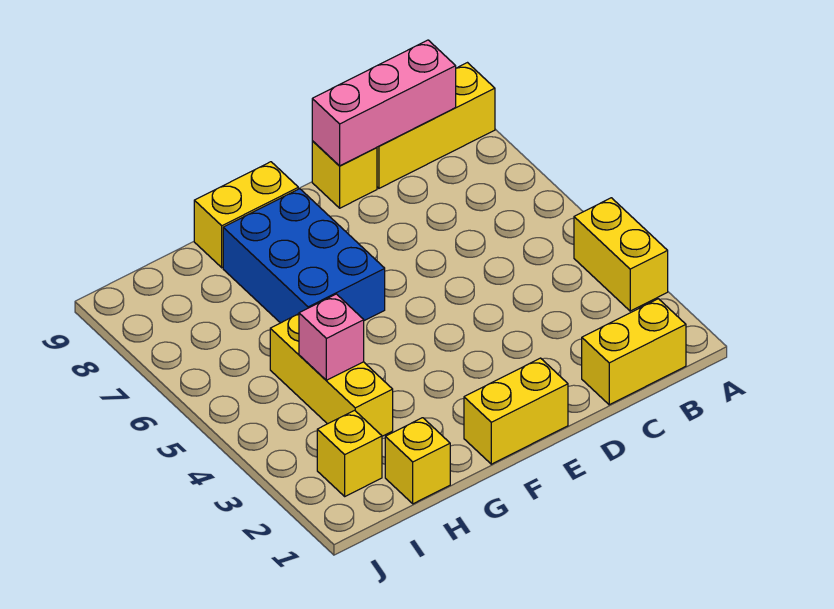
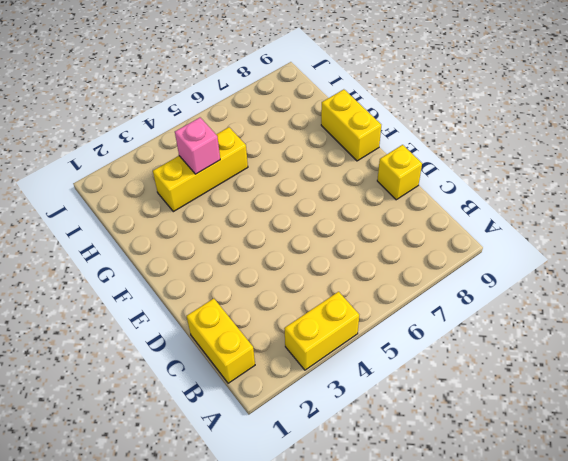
none -> yellow 1x3 brick [377,63,495,188]
none -> yellow 1x2 brick [464,358,568,464]
none -> blue 2x3 brick [223,189,385,323]

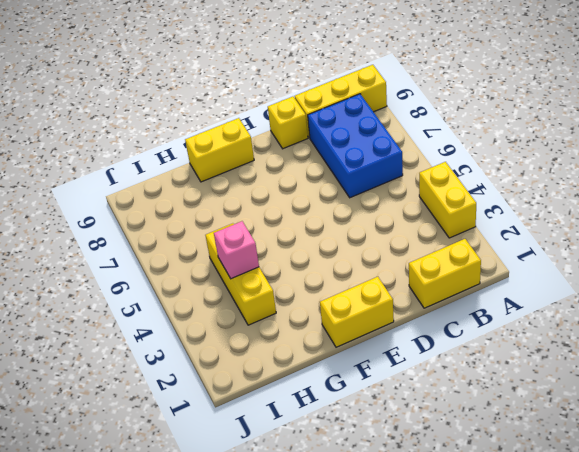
blue 2x3 brick [308,94,403,198] -> blue 2x3 brick moved to [223,189,385,323]
none -> yellow 1x1 brick [385,418,450,504]
none -> yellow 1x1 brick [317,410,382,496]
none -> pink 1x3 brick [312,40,456,166]

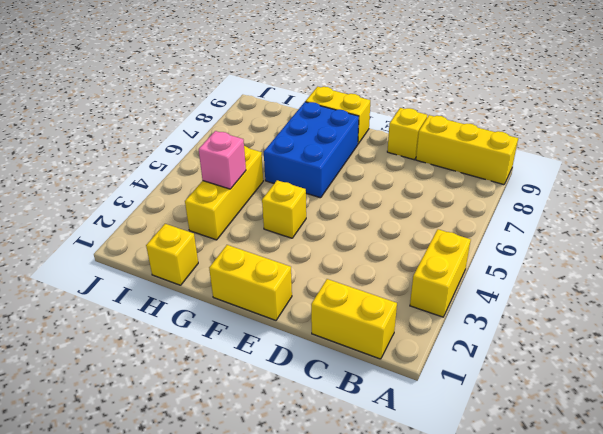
yellow 1x1 brick [262,180,306,238] -> yellow 1x1 brick moved to [317,410,382,496]
none -> pink 1x3 brick [312,40,456,166]

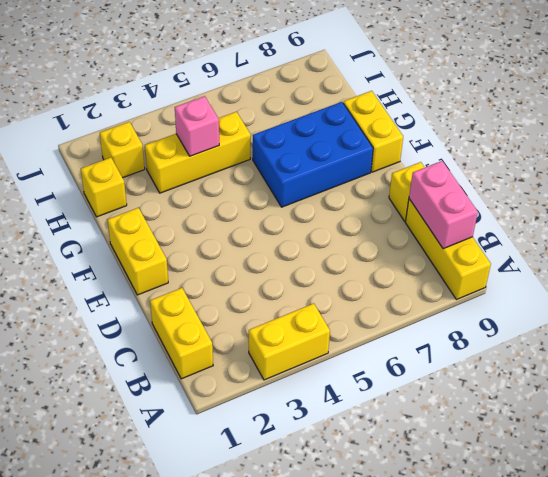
pink 1x2 brick [409,161,478,249] -> pink 1x3 brick [312,40,456,166]

